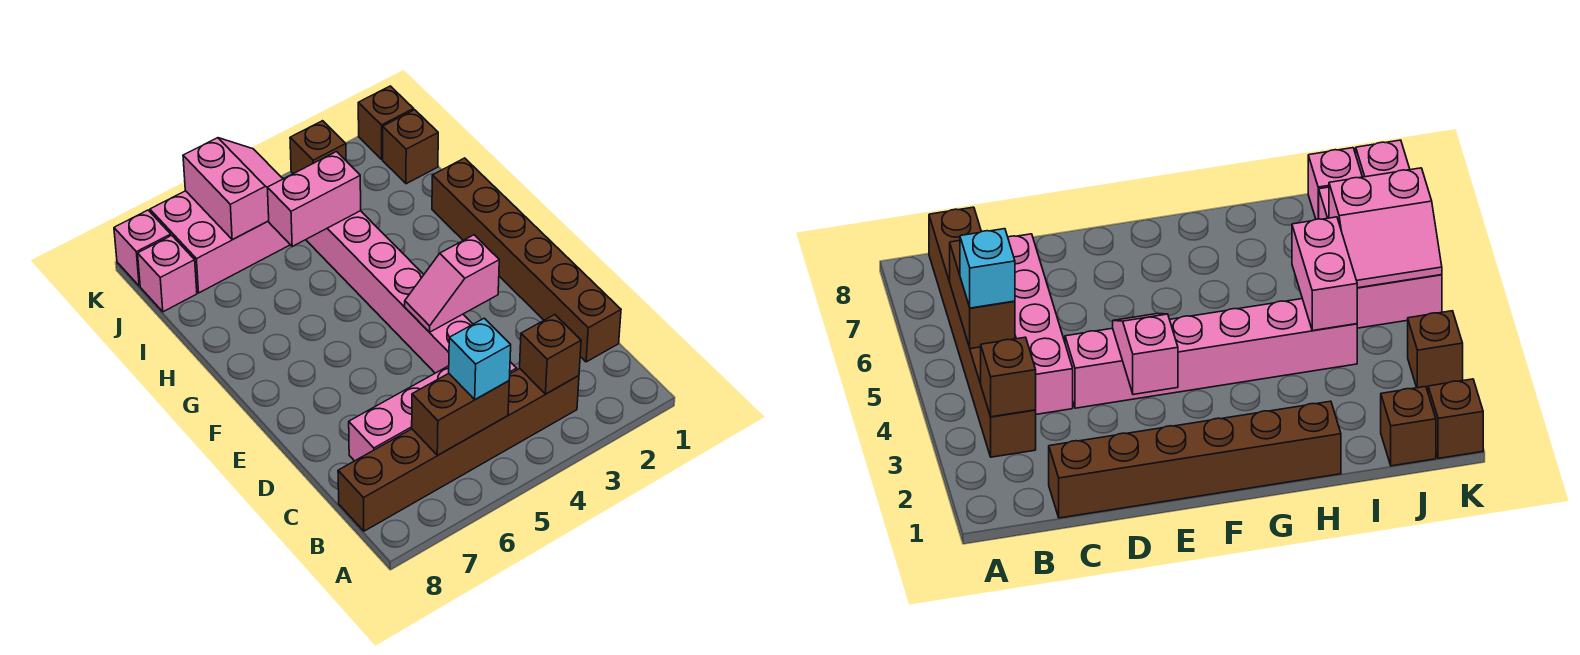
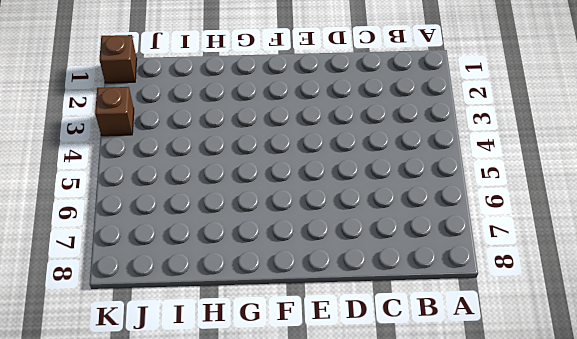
none -> brown 1x6 brick [338,369,579,531]
none -> brown 1x6 brick [432,158,621,362]
none -> pink 1x4 brick [349,362,517,461]

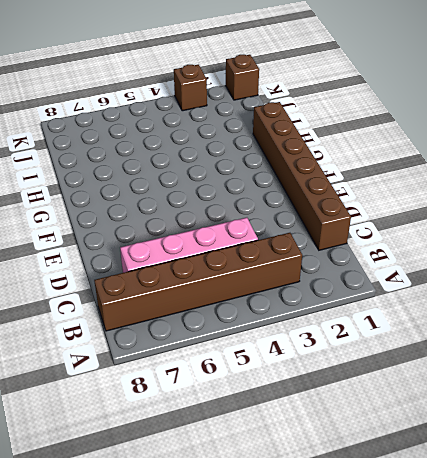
none -> pink 1x6 brick [306,211,473,373]
none -> brown 1x1 brick [383,110,438,184]
none -> pink 2x3 brick [150,191,290,293]

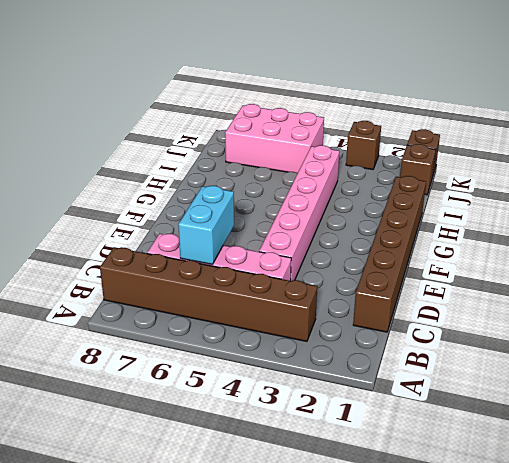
cyan 1x2 brick [178,186,234,264] -> none
none -> pink 1x1 brick [138,235,197,312]
none -> pink 1x1 brick [114,210,171,286]
none -> brown 1x1 brick [520,315,581,394]

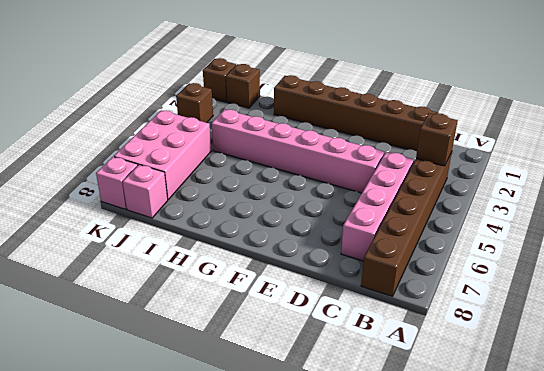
none -> brown 1x2 brick [412,374,509,455]
none -> pink 1x2 slope [405,235,499,332]
none -> pink 1x2 brick [267,152,361,247]

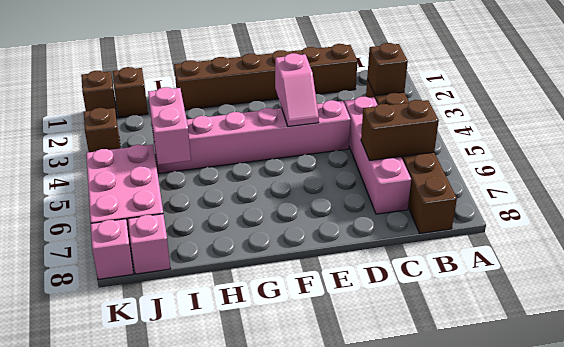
brown 1x2 brick [361,100,439,161] -> brown 1x2 brick turned to [412,374,509,455]
none -> pink 2x2 slope [183,138,283,240]
none -> cyan 1x1 brick [449,318,511,400]

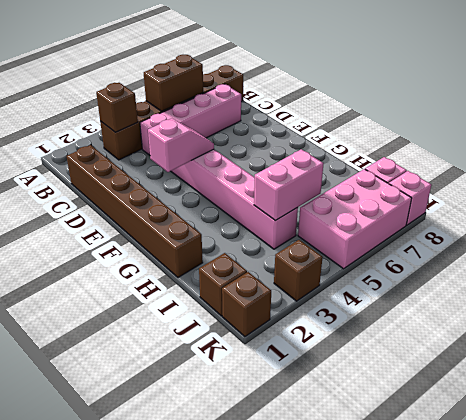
none -> pink 2x2 slope [183,138,283,240]
none -> cyan 1x1 brick [449,318,511,400]

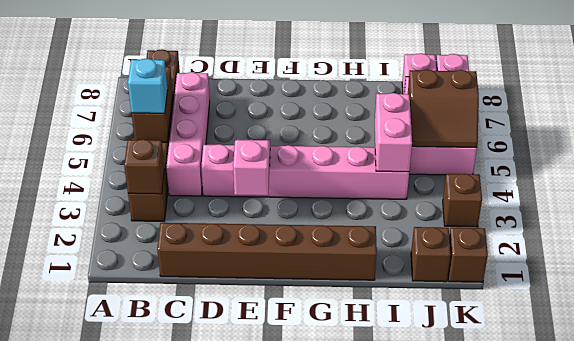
brown 2x2 slope [408,70,479,147] -> pink 2x2 slope [183,138,283,240]

